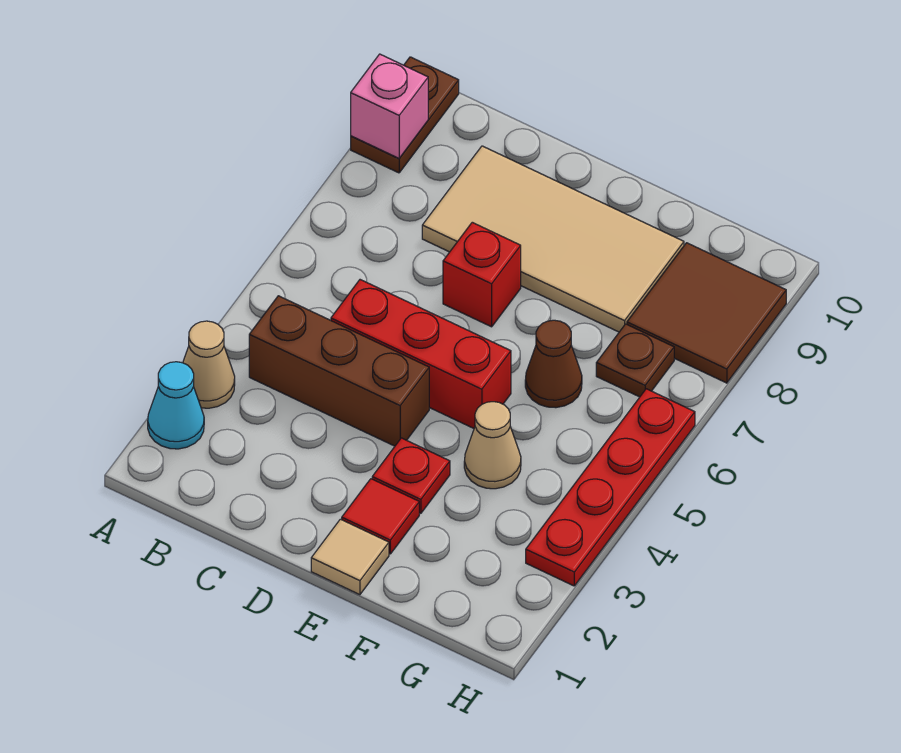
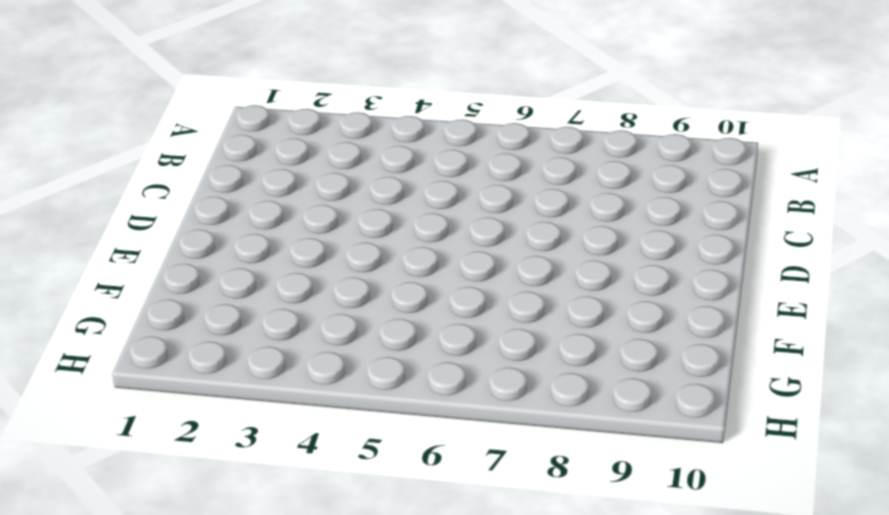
none -> cyan 1x1 cone [148,362,204,449]
none -> tan 1x1 cone [183,321,235,408]
none -> brown 1x2 plate [351,57,459,173]

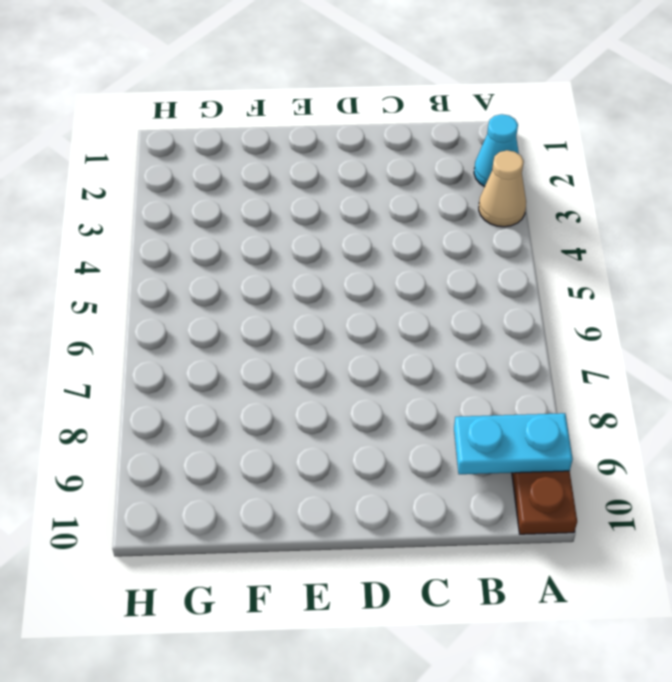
cyan 1x2 plate [454,413,573,474] -> pink 1x1 brick [351,54,428,158]
none -> brown 1x3 brick [249,296,429,446]
none -> red 1x3 brick [331,280,511,428]
none -> tan 2x4 tile [422,146,684,332]

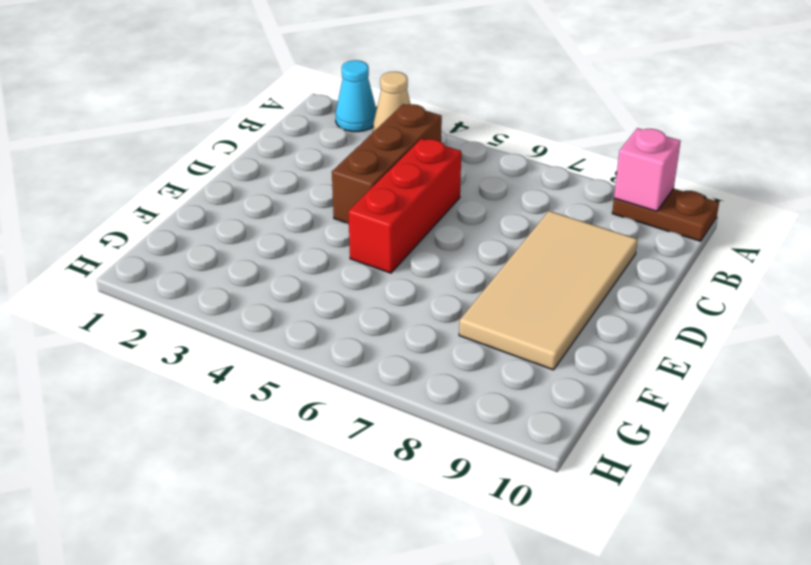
none -> red 1x1 brick [443,222,521,327]
none -> tan 1x1 tile [311,519,389,595]
none -> red 1x1 tile [342,479,419,554]

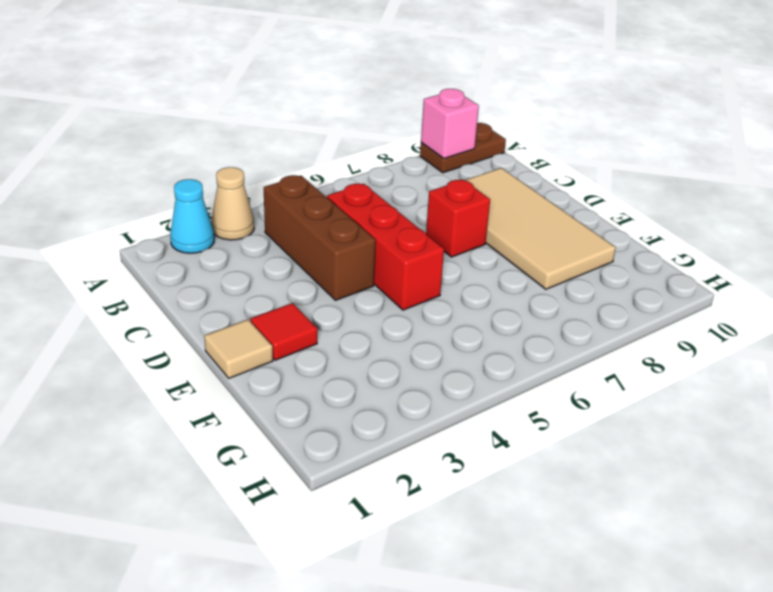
none -> red 1x1 plate [372,438,450,513]
none -> tan 1x1 cone [464,402,521,489]
none -> brown 1x1 cone [525,320,582,408]

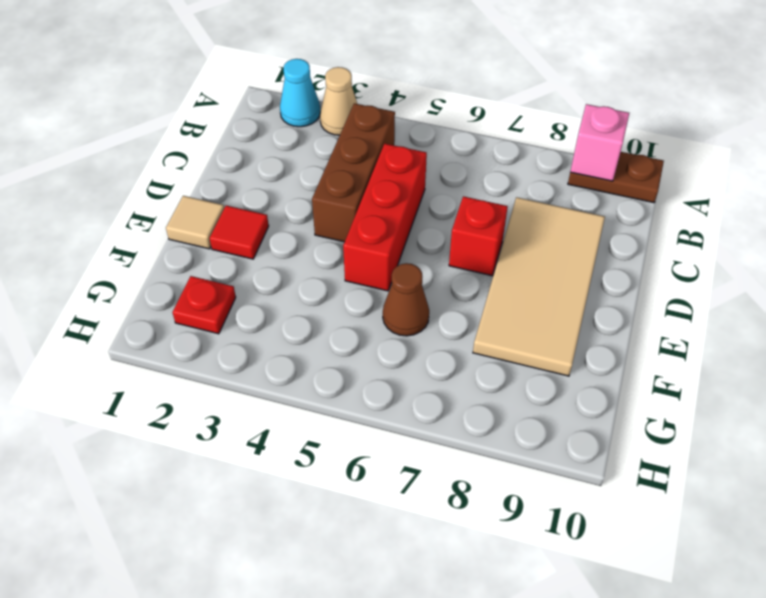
red 1x1 plate [173,276,236,334] -> red 1x1 plate moved to [372,438,450,513]
none -> tan 1x1 cone [464,402,521,489]
none -> brown 1x1 plate [596,324,674,397]
none -> brown 2x2 tile [627,243,786,383]

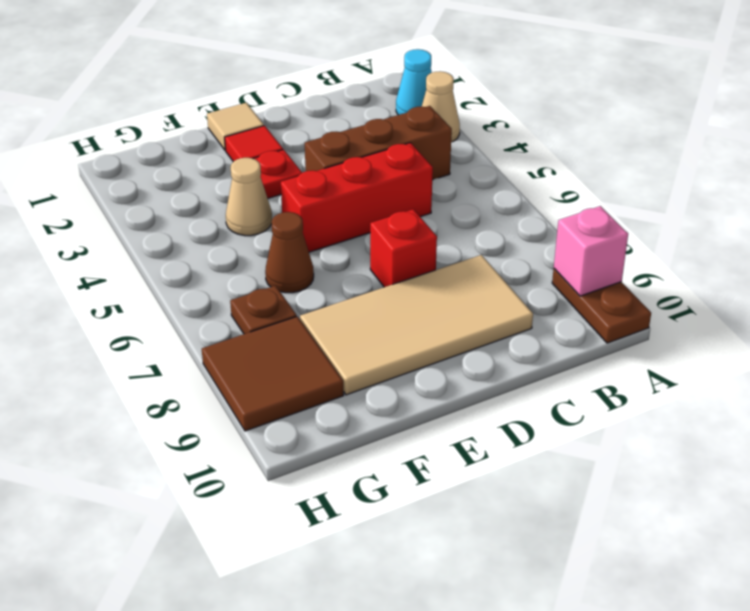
none -> red 1x4 plate [526,389,695,586]

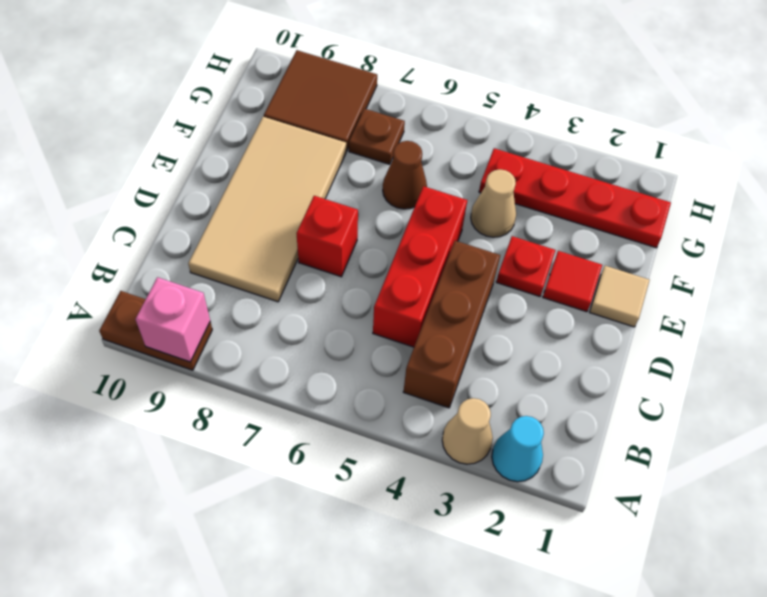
red 1x4 plate [479,148,671,248] -> red 1x4 plate moved to [526,389,695,586]

